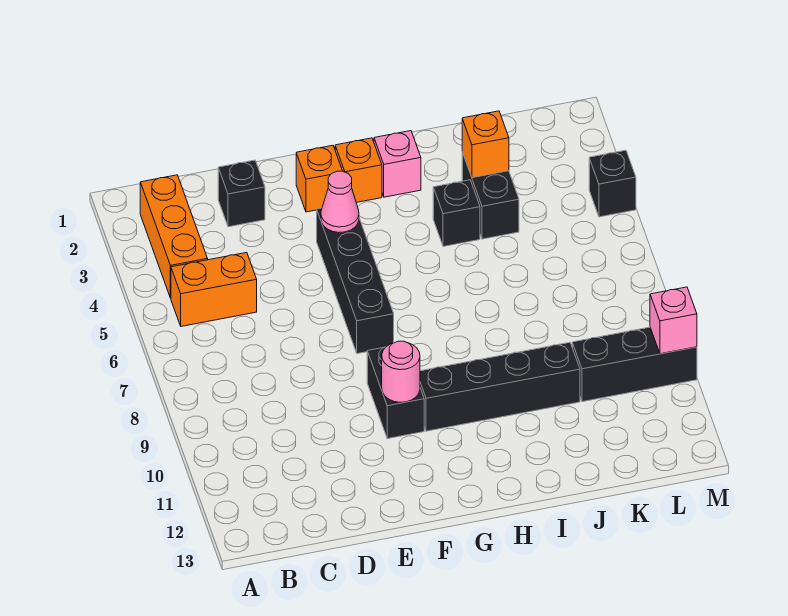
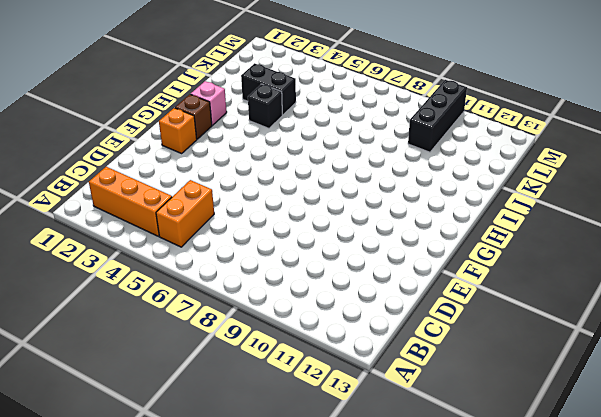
brown 1x1 brick [175,94,212,139] -> orange 1x1 brick [335,138,382,203]
none -> black 1x1 brick [218,160,265,227]
none -> black 1x4 brick [317,208,394,354]
none -> black 1x2 brick [367,347,424,439]

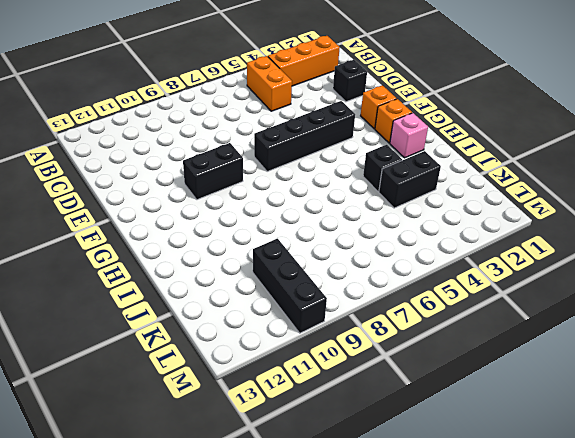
none -> black 1x4 brick [420,342,580,431]
none -> black 1x1 brick [589,150,636,217]
none -> pink 1x1 cone [321,171,359,232]

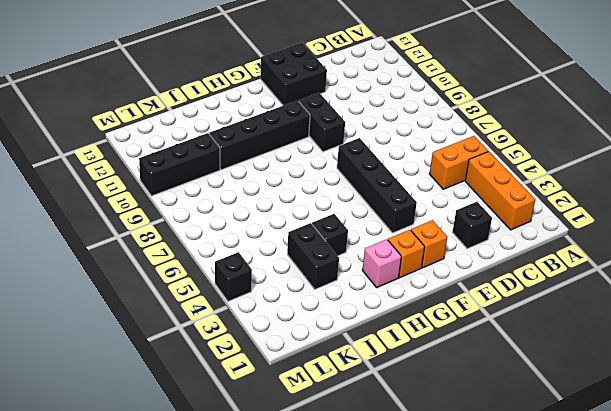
black 2x2 brick [260,43,327,106] -> none
none -> pink 1x1 cone [321,171,359,232]
none -> pink 1x1 round brick [382,341,420,402]
none -> orange 1x1 brick [462,111,509,178]

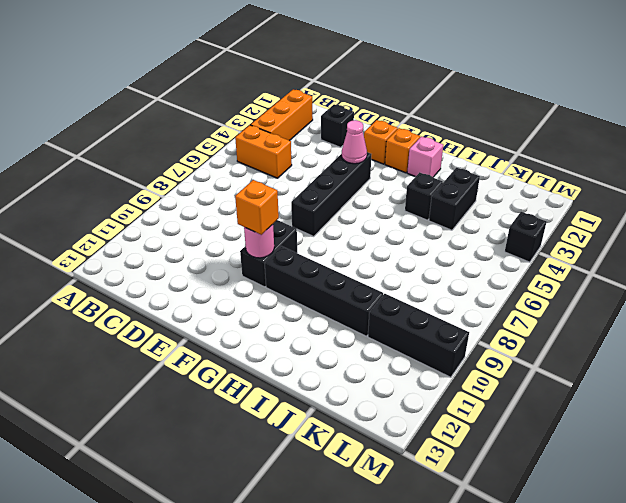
orange 1x1 brick [235,180,279,235] -> orange 1x1 brick moved to [462,111,509,178]
none -> pink 1x1 brick [650,287,697,354]

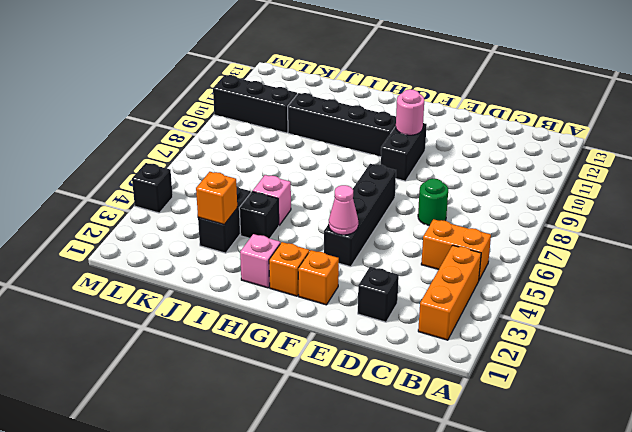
green 1x1 round brick [418,179,448,225] -> none
pink 1x1 brick [253,175,291,225] -> pink 1x1 brick moved to [650,287,697,354]

